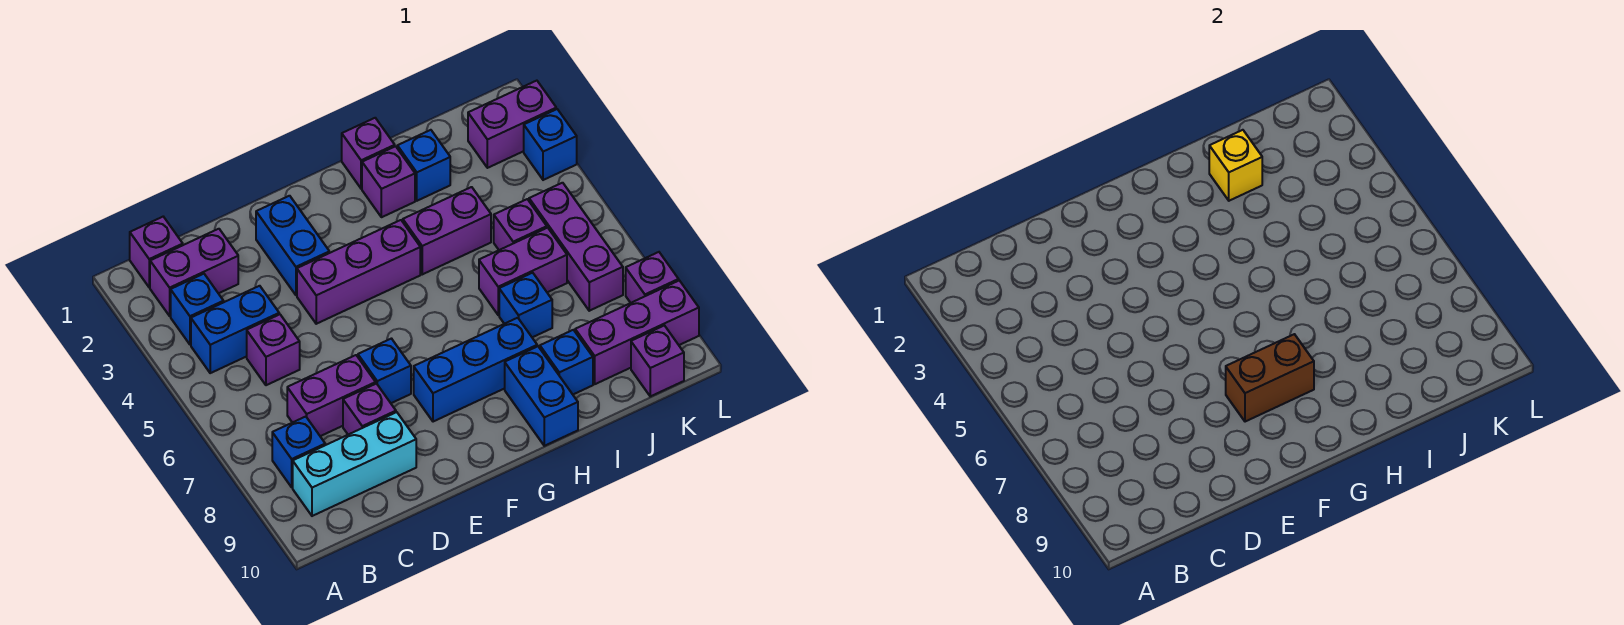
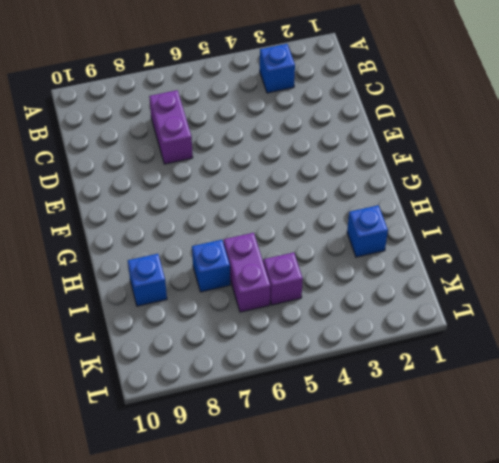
none -> purple 1x1 brick [130,217,183,287]
none -> purple 1x2 brick [150,229,238,316]
none -> blue 1x2 brick [191,286,279,373]
none -> blue 1x1 brick [272,417,325,487]

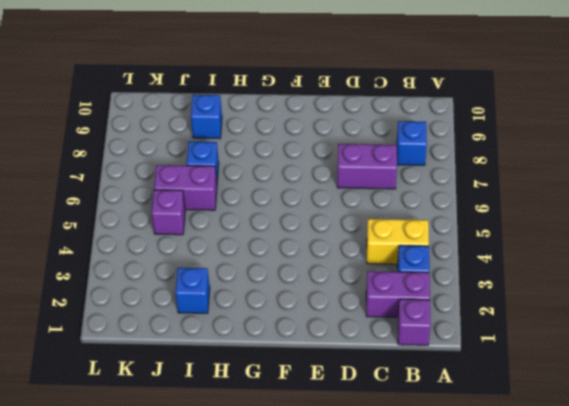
yellow 1x2 brick [367,219,429,264] -> blue 1x2 brick [191,286,279,373]
none -> cyan 1x3 brick [293,412,416,516]
none -> purple 1x1 brick [247,314,300,385]
none -> purple 1x1 brick [343,384,396,435]
none -> blue 1x2 brick [256,196,329,295]

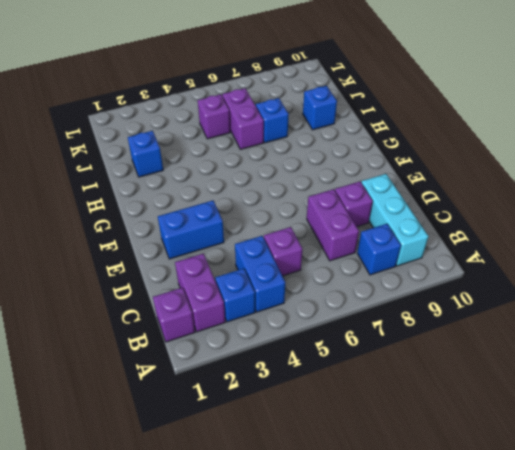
none -> purple 1x3 brick [297,220,420,324]
none -> blue 1x1 brick [358,339,411,403]
none -> blue 1x3 brick [414,318,537,422]
none -> purple 1x1 brick [342,118,395,189]

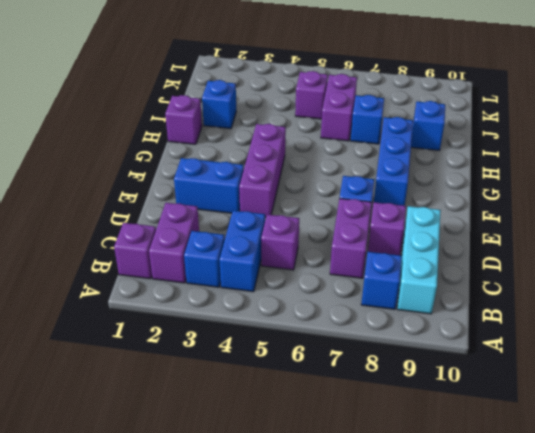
none -> purple 1x1 brick [362,146,415,217]
none -> purple 1x2 brick [403,187,491,274]
none -> blue 1x2 brick [505,346,578,446]
none -> purple 1x3 brick [575,280,699,384]

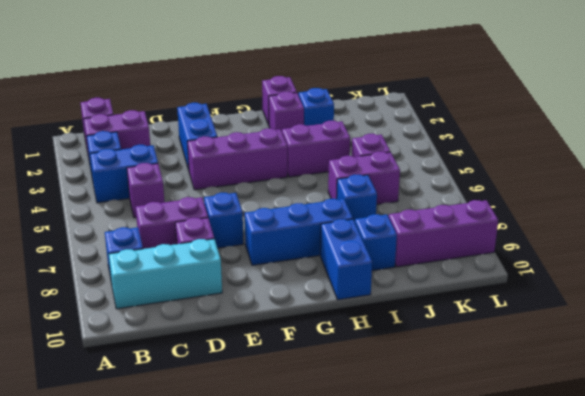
none -> purple 1x2 brick [468,81,556,168]
none -> purple 1x3 brick [529,183,623,311]
none -> purple 1x1 brick [631,325,684,396]
none -> blue 1x1 brick [524,109,577,180]

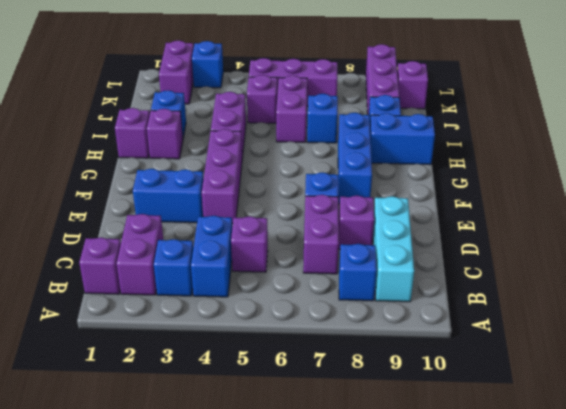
none -> purple 1x1 brick [626,252,679,303]
none -> brown 1x2 brick [1226,334,1314,422]
none -> yellow 1x1 brick [1209,130,1262,201]

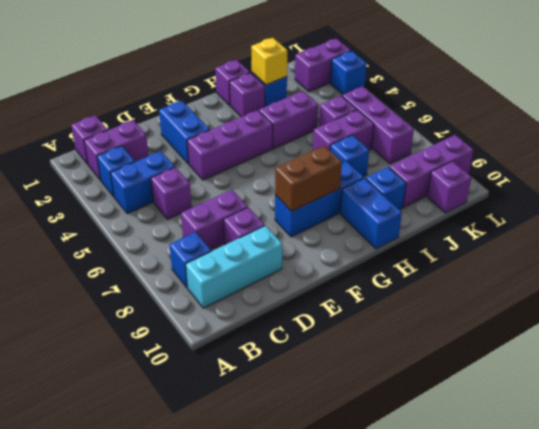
none -> blue 1x1 brick [358,339,411,403]
none -> purple 1x1 brick [626,252,679,303]

